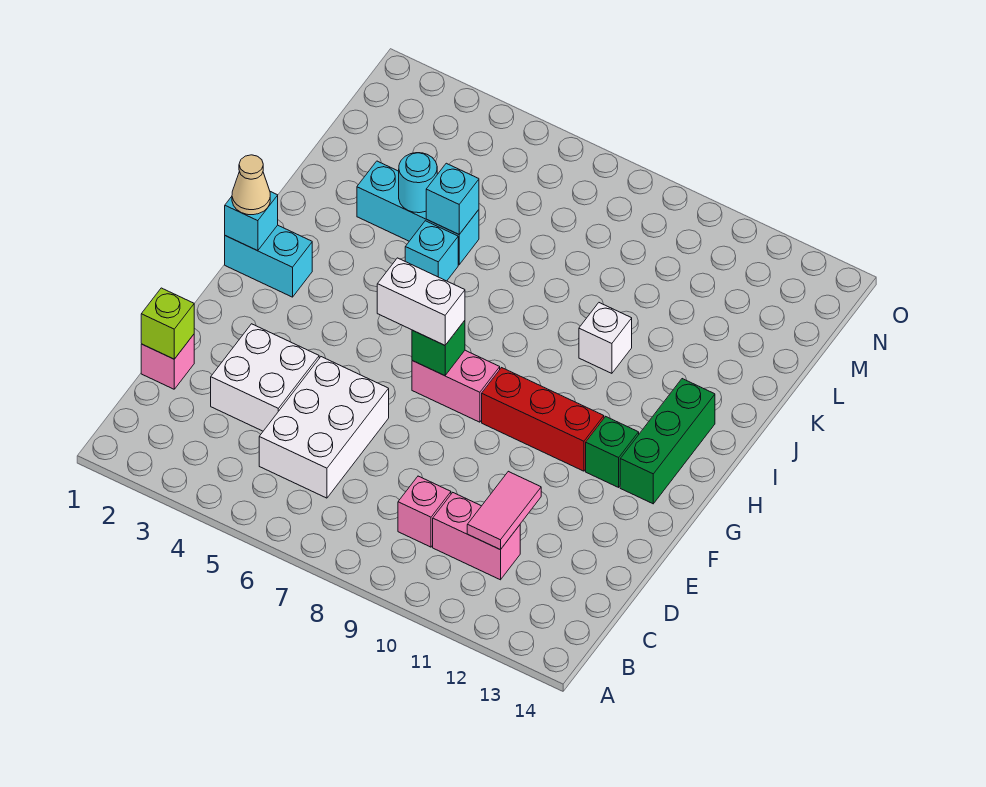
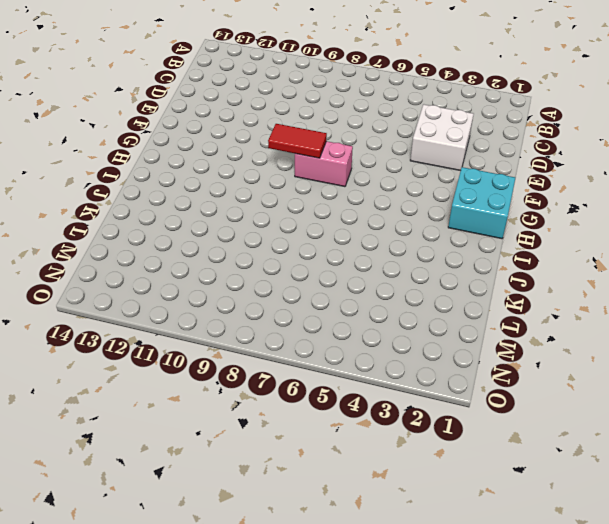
cyan 2x2 brick [448,167,516,239] -> cyan 1x2 brick [225,225,312,297]
red 1x2 tile [268,124,327,158] -> none
none -> white 2x3 brick [259,357,389,498]
none -> pink 1x1 brick [398,476,451,547]
none -> pink 1x2 brick [433,493,520,580]

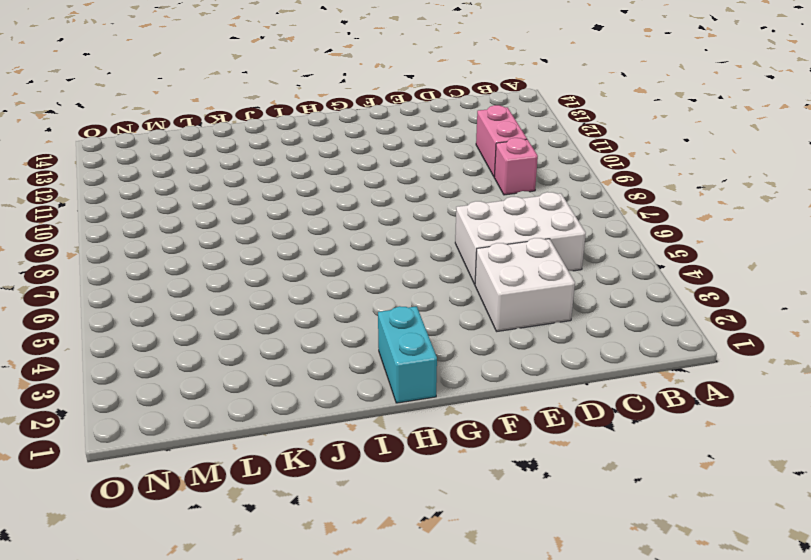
none -> pink 1x1 brick [141,335,194,389]
none -> pink 1x2 brick [412,350,500,422]
none -> red 1x3 brick [482,368,604,471]

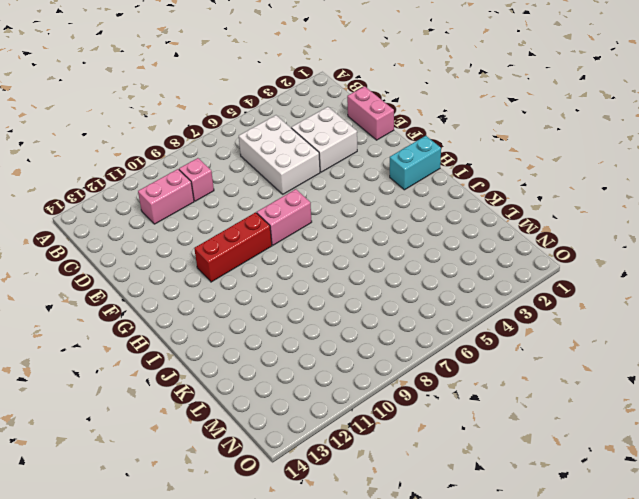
pink 1x2 brick [347,86,394,140] -> pink 1x1 brick [141,335,194,389]
none -> green 1x1 brick [586,417,639,487]
none -> green 1x3 brick [620,379,715,504]
none -> cyan 1x1 brick [405,221,458,281]

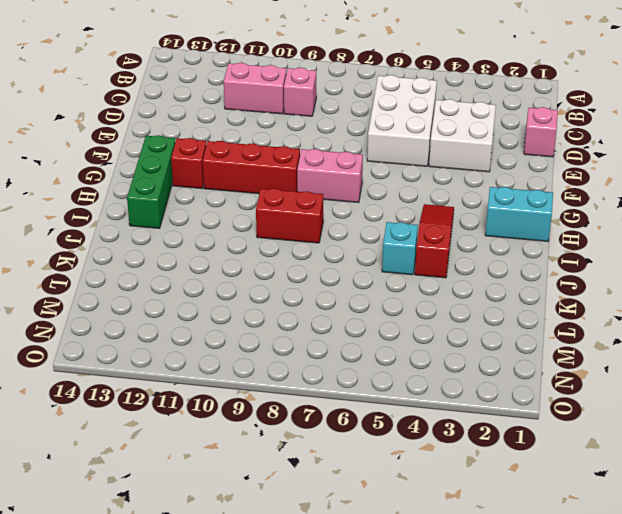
red 1x1 brick [171,138,206,189] -> green 1x1 brick [586,417,639,487]
red 1x3 slope [415,204,454,278] -> none
red 1x2 brick [256,189,323,243] -> none
none -> white 1x1 brick [579,303,632,373]
none -> cyan 1x3 brick [357,161,479,265]
none -> pink 1x2 tile [467,471,541,550]

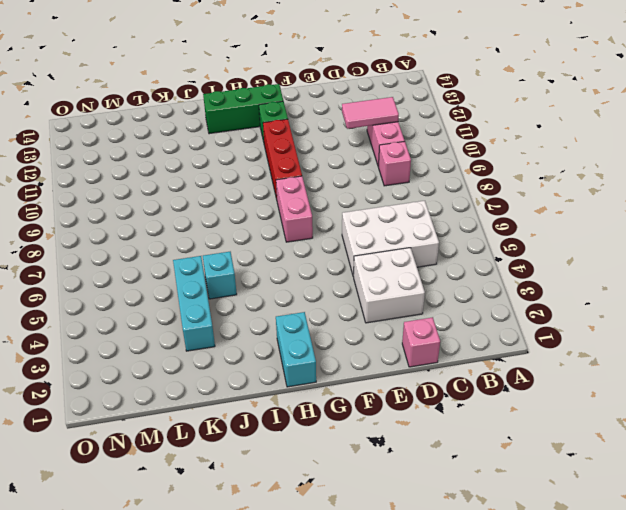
none -> white 1x1 brick [579,303,632,373]
none -> lime 1x1 brick [141,288,194,359]
none -> green 1x1 brick [412,321,465,376]

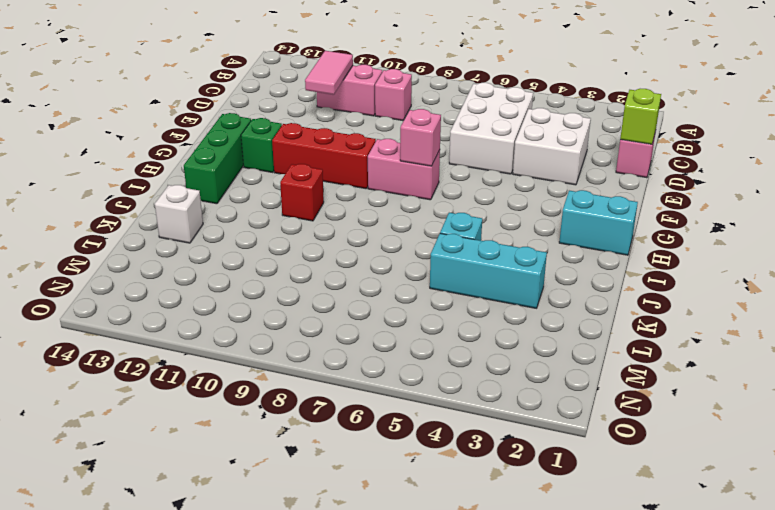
pink 1x1 brick [400,109,441,166] -> green 1x1 brick [412,321,465,376]
red 1x1 brick [280,164,324,221] -> none
white 1x1 brick [155,185,203,243] -> white 1x1 brick moved to [579,303,632,373]
none -> cyan 1x1 brick [225,192,278,251]
none -> cyan 1x1 round brick [399,153,437,213]
none -> cyan 1x1 brick [426,163,479,234]

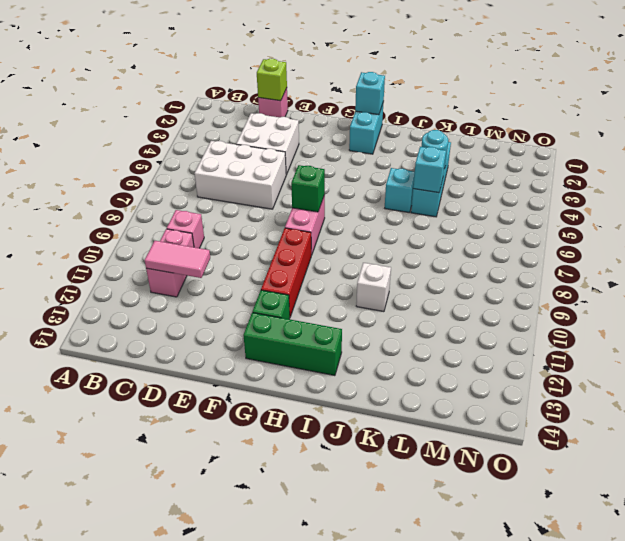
none -> white 1x2 brick [377,258,465,345]
none -> tan 1x1 cone [232,155,270,215]

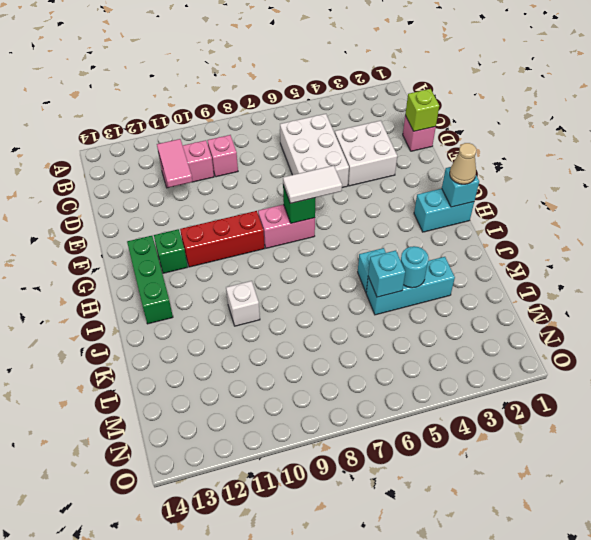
white 1x2 tile [283,165,342,203] -> white 1x2 brick [377,258,465,345]

